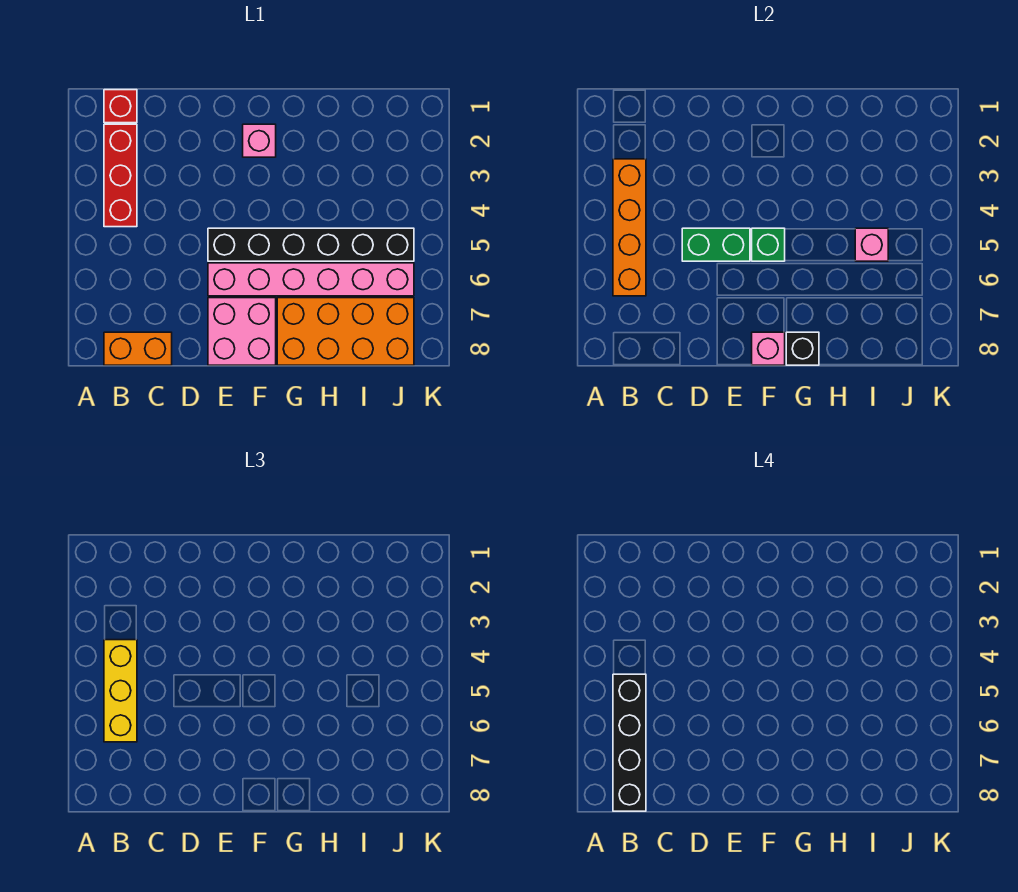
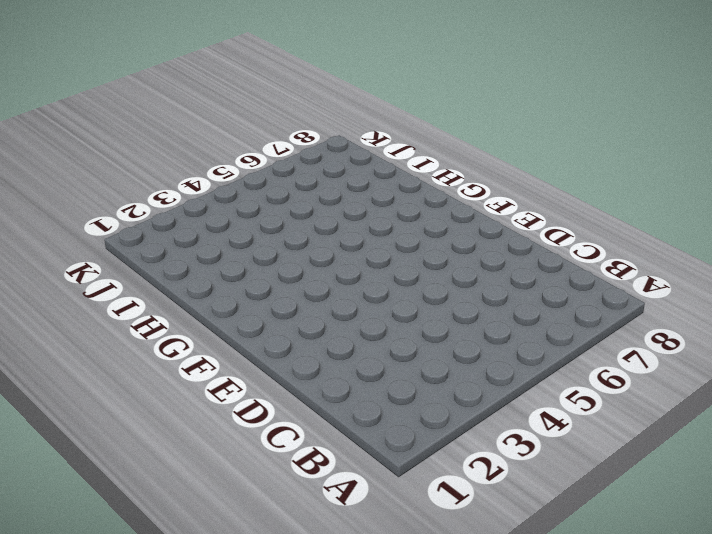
none -> red 1x1 brick [104,90,137,123]
none -> red 1x3 brick [104,124,137,227]
none -> orange 1x2 brick [104,332,172,365]

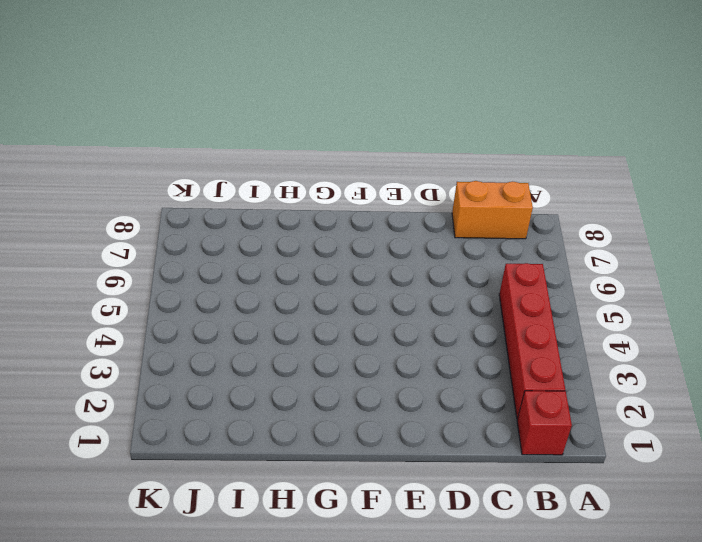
red 1x4 brick [499,263,565,419] -> red 1x3 brick [104,124,137,227]
none -> black 1x6 brick [208,228,414,261]
none -> pink 1x6 brick [208,263,414,296]
none -> pink 2x2 brick [208,298,276,365]

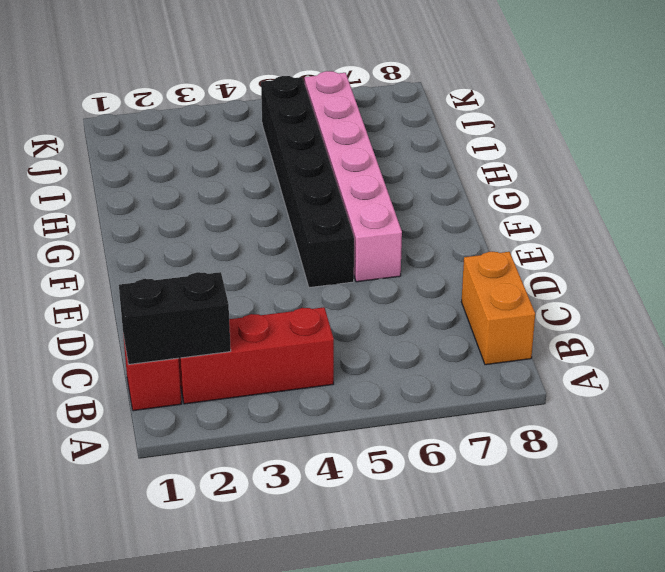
black 1x2 brick [119,272,231,365] -> none
none -> pink 2x2 brick [208,298,276,365]
none -> pink 1x1 brick [243,124,276,157]
none -> orange 2x4 brick [277,298,414,365]

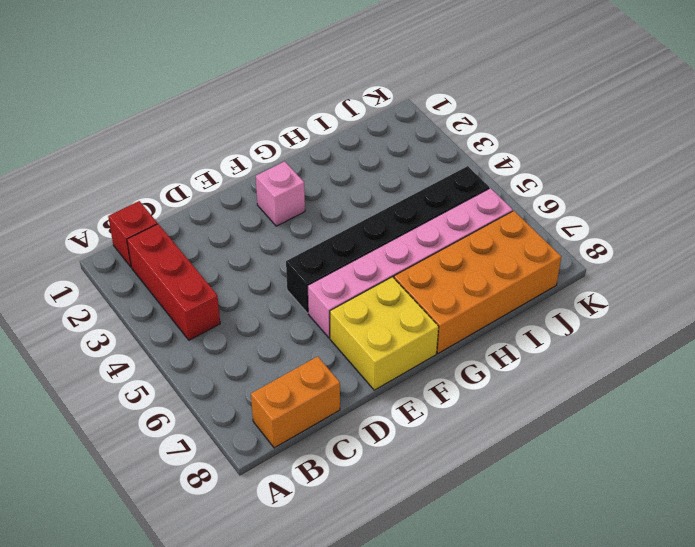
yellow 2x2 brick [330,277,439,390] -> pink 2x2 brick [208,298,276,365]
none -> orange 1x4 brick [613,159,646,296]
none -> green 1x2 brick [682,228,750,261]
none -> green 1x1 brick [752,228,785,261]

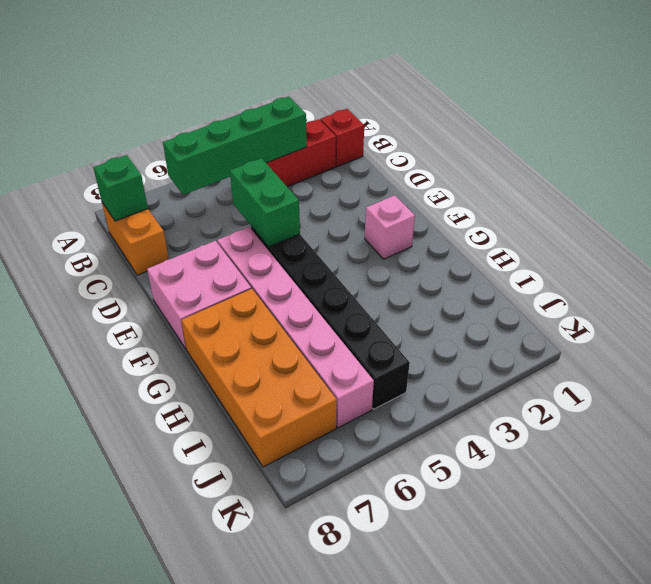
green 1x4 brick [163,97,307,195] -> orange 1x4 brick [613,159,646,296]
green 1x1 brick [93,155,148,221] -> green 1x1 brick moved to [752,228,785,261]
none -> pink 1x1 brick [752,332,785,365]
none -> black 1x1 brick [786,332,819,365]
none -> pink 1x1 brick [855,228,888,261]

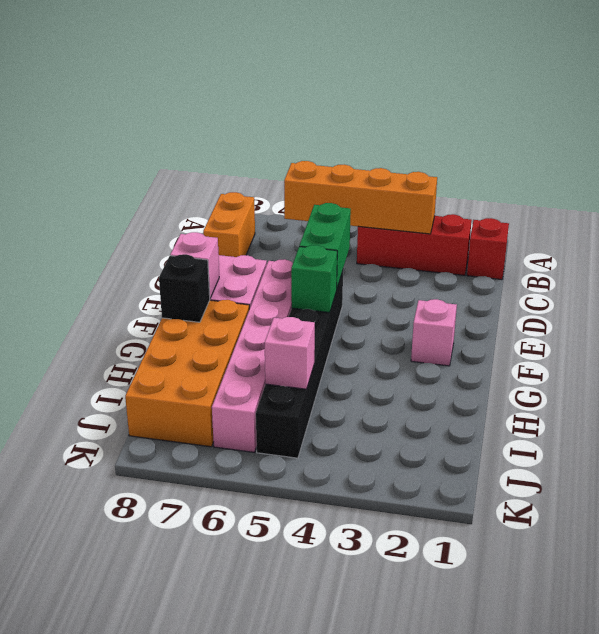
none -> yellow 1x3 brick [104,640,137,742]
none -> black 1x4 brick [613,674,646,811]

